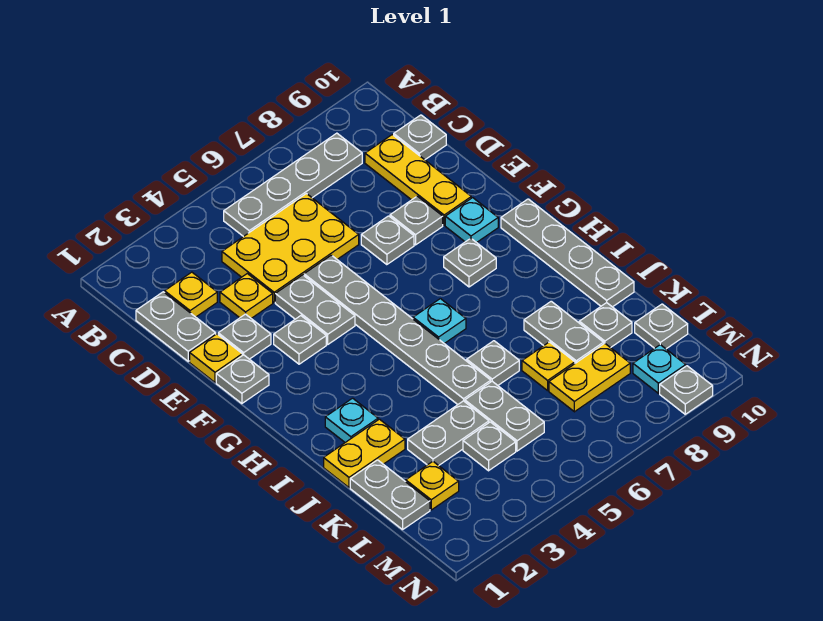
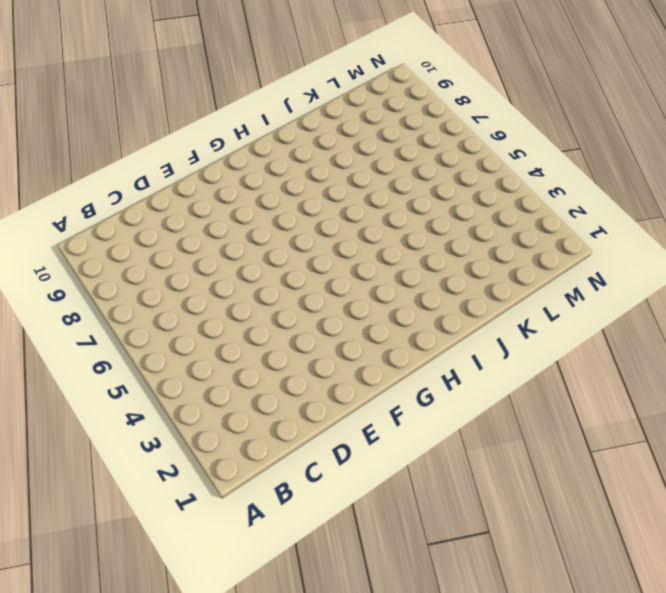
none -> grey 1x4 plate [224,133,362,237]
none -> grey 1x2 plate [136,292,216,361]
none -> yellow 1x1 plate [165,272,217,317]
none -> yellow 2x3 plate [222,194,359,302]

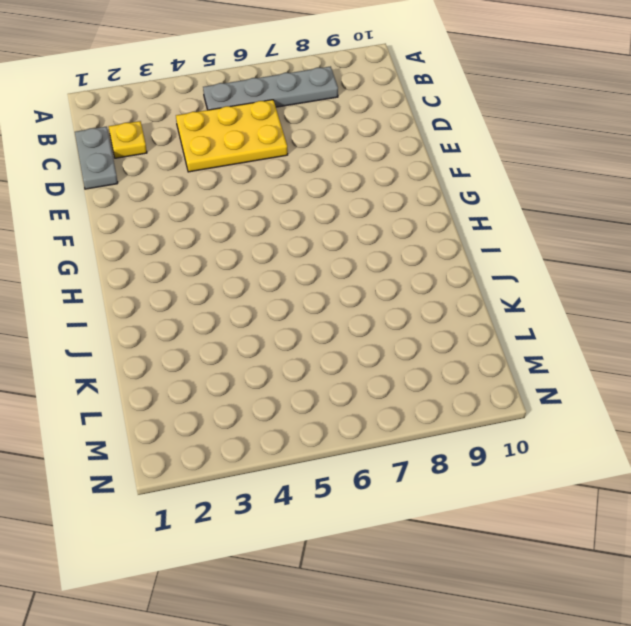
none -> yellow 1x3 plate [365,135,471,225]
none -> grey 1x1 plate [394,115,446,160]
none -> yellow 1x1 plate [220,274,273,318]
none -> yellow 1x1 plate [190,334,242,382]

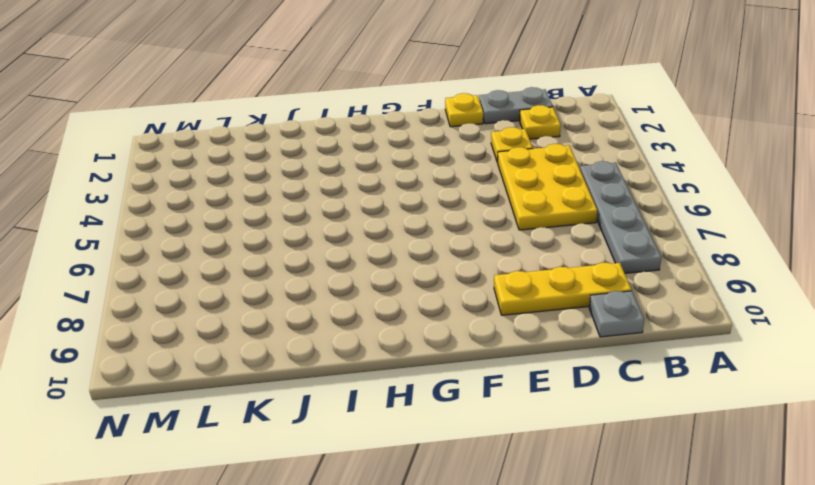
none -> grey 1x1 plate [218,314,271,359]
none -> grey 1x2 plate [275,275,355,344]
none -> grey 1x6 plate [304,255,491,404]
none -> grey 1x1 plate [361,216,414,265]

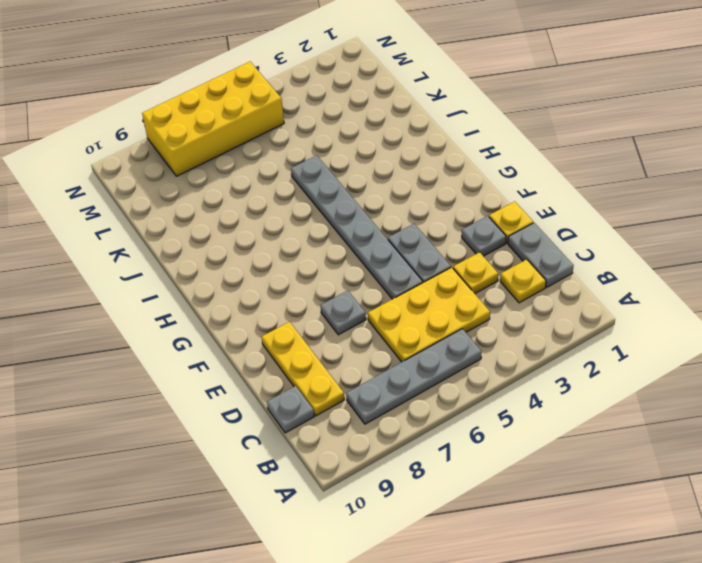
yellow 2x4 brick [142,62,284,176] -> none
none -> grey 1x1 plate [390,196,443,245]
none -> grey 1x1 plate [216,355,269,404]
none -> grey 1x1 plate [274,316,326,364]
none -> cyan 1x1 plate [445,198,498,243]

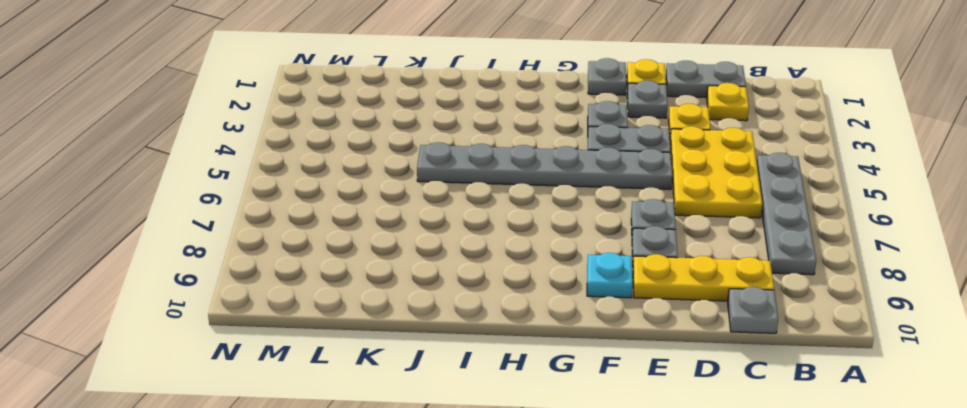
none -> grey 1x1 plate [444,238,496,287]
none -> grey 1x4 plate [501,199,634,307]
none -> cyan 1x1 plate [413,299,466,344]
none -> cyan 1x1 plate [325,398,378,442]

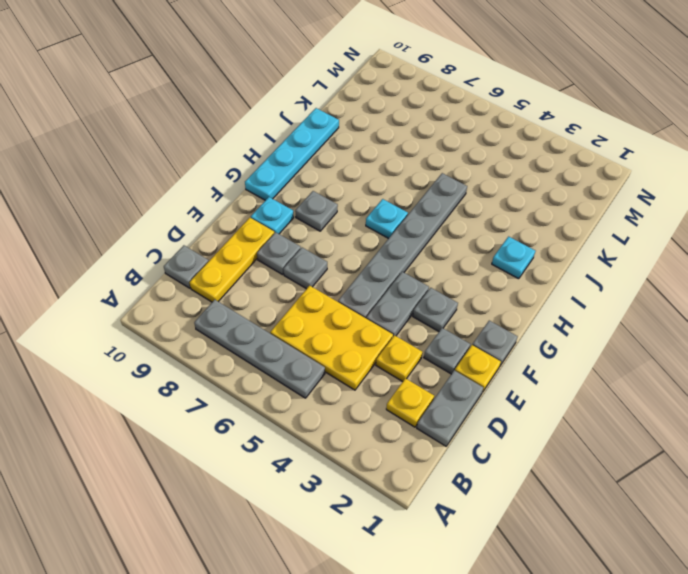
cyan 1x4 plate [245,108,339,200] -> grey 1x4 plate [501,199,634,307]
none -> yellow 1x2 plate [324,419,405,488]
none -> grey 1x1 plate [467,341,519,385]
none -> grey 1x2 plate [524,301,604,363]
none -> grey 1x2 plate [350,460,430,530]

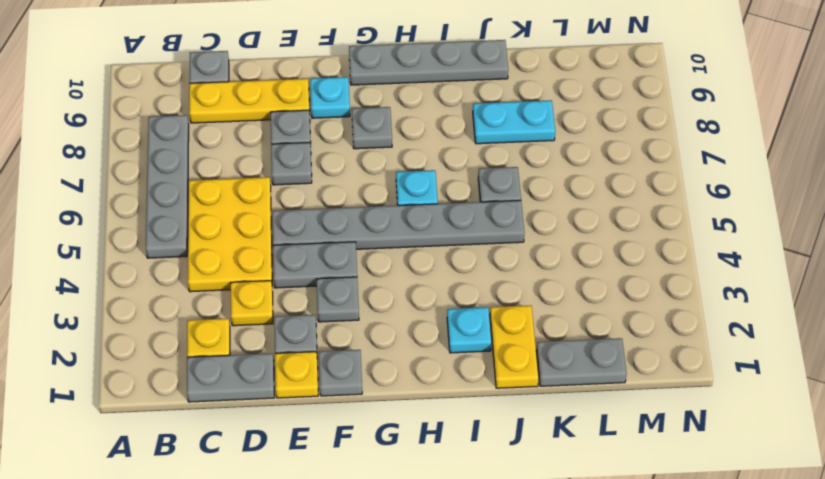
cyan 1x2 plate [473,100,555,144] -> grey 1x2 plate [524,301,604,363]
none -> grey 1x2 plate [408,401,489,465]
none -> grey 1x2 plate [465,381,544,451]
none -> yellow 1x1 plate [522,342,575,391]
none -> grey 1x1 plate [579,303,632,348]

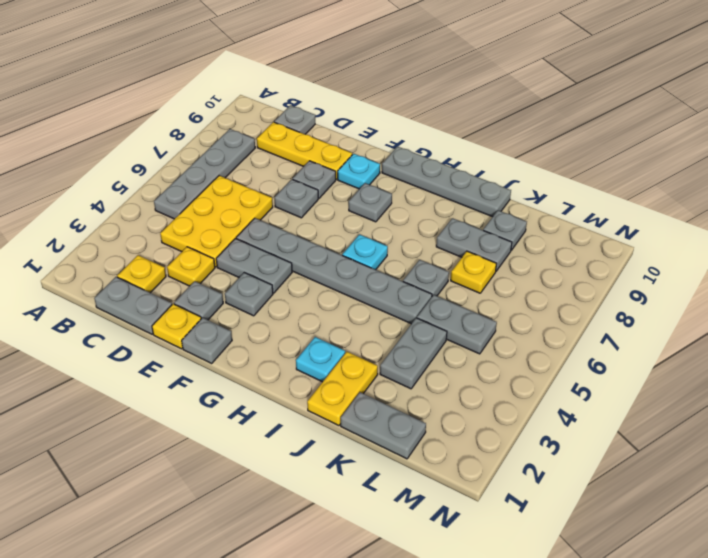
none -> yellow 1x1 plate [406,462,459,510]
none -> grey 1x1 plate [463,422,516,471]
none -> yellow 1x2 plate [549,343,630,412]
none -> grey 1x1 plate [635,304,688,349]

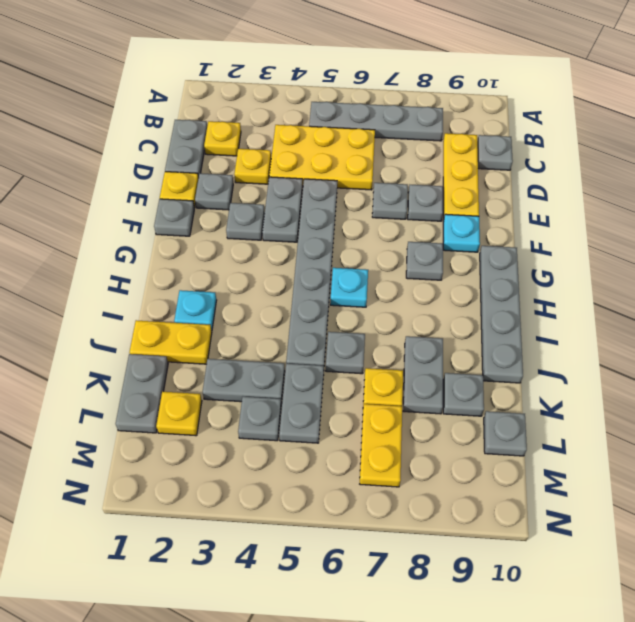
yellow 1x2 plate [360,404,402,487] -> yellow 1x2 plate turned to [549,343,630,412]
none -> cyan 1x1 plate [633,345,686,393]
none -> grey 1x1 plate [660,366,713,414]

